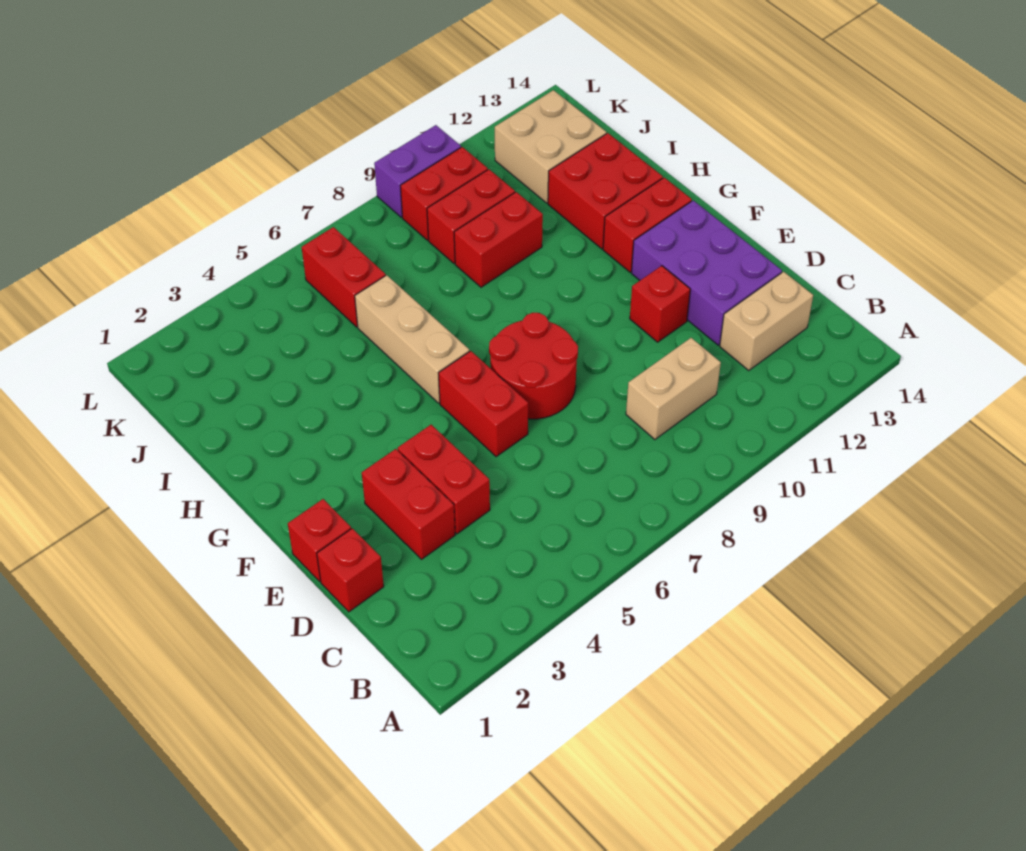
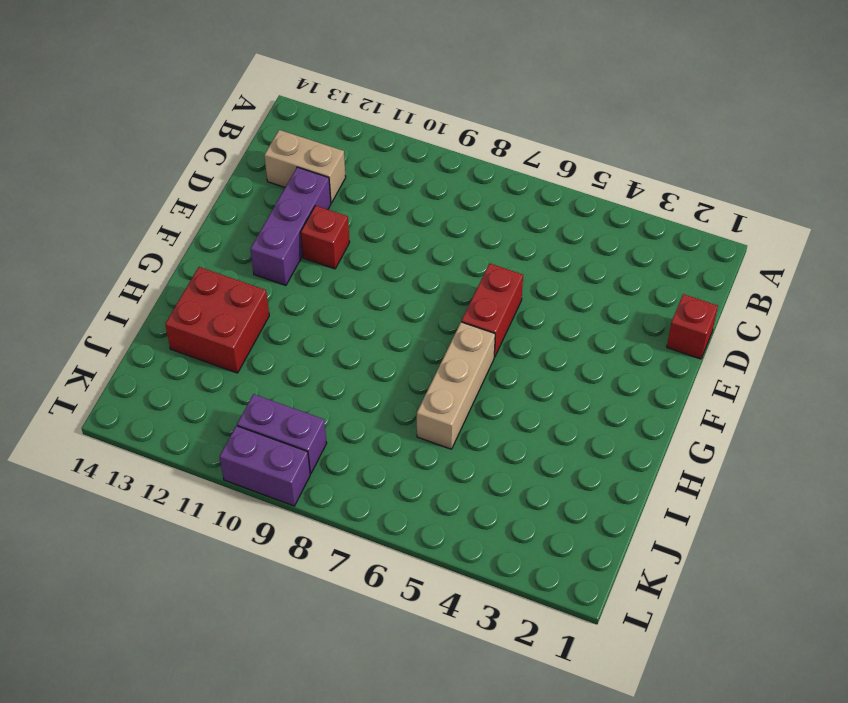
purple 1x3 brick [250,167,331,285] -> purple 2x3 brick [631,200,782,345]
purple 1x2 brick [237,394,327,474] -> red 1x2 brick [401,147,488,240]
none -> tan 1x2 brick [626,338,721,440]
none -> red 1x2 brick [362,449,455,559]
none -> red 1x2 brick [398,425,490,534]

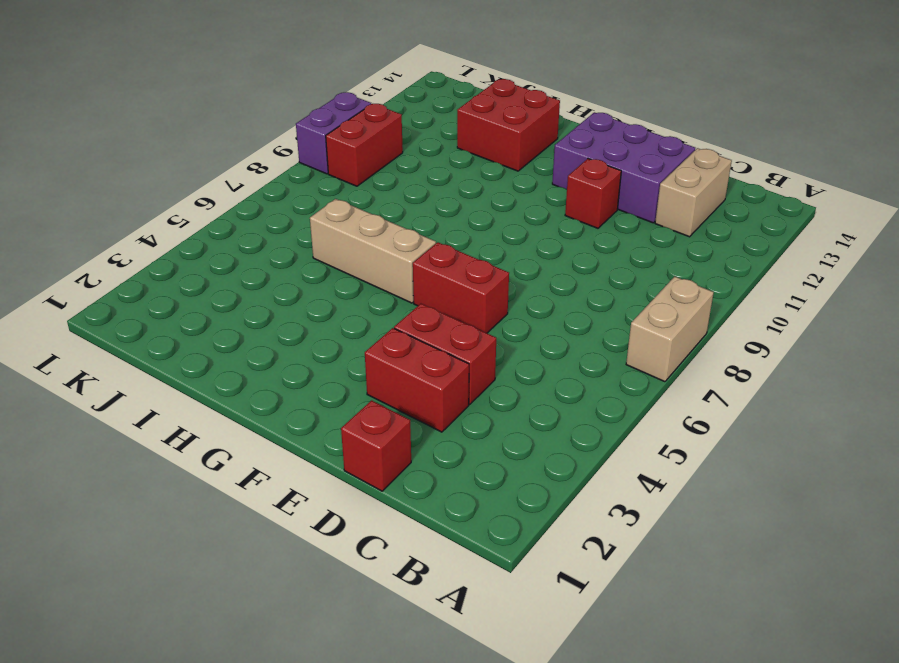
tan 1x2 brick [626,277,714,382] -> tan 1x2 brick moved to [626,338,721,440]
none -> red 1x1 brick [288,499,351,582]
none -> red 2x2 round brick [489,313,578,419]
none -> red 1x2 brick [603,178,692,272]

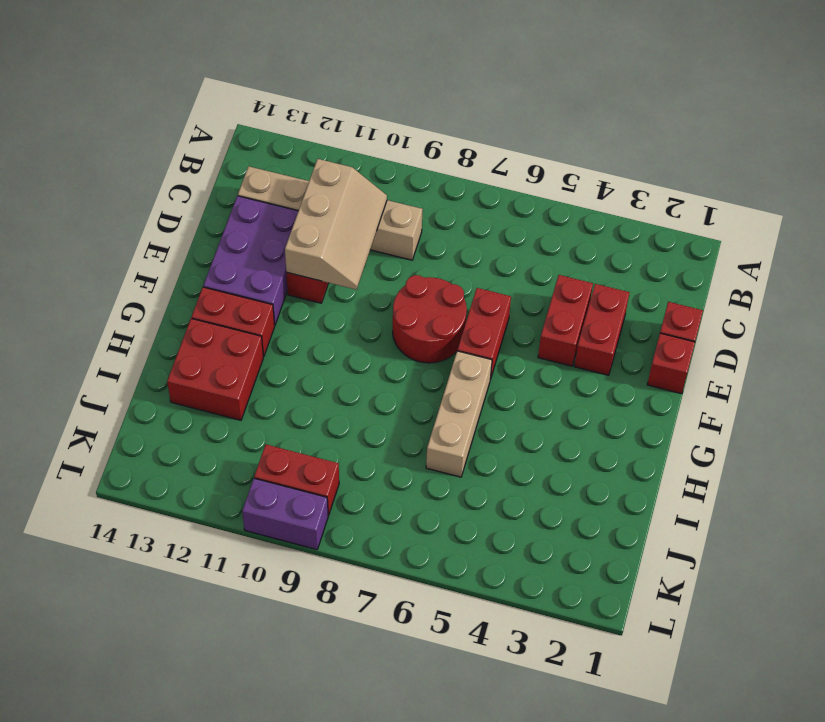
tan 2x3 slope [285,159,387,289] -> none
none -> red 1x2 brick [454,192,543,287]
none -> red 1x2 brick [302,227,386,327]
none -> red 1x2 brick [427,169,515,264]

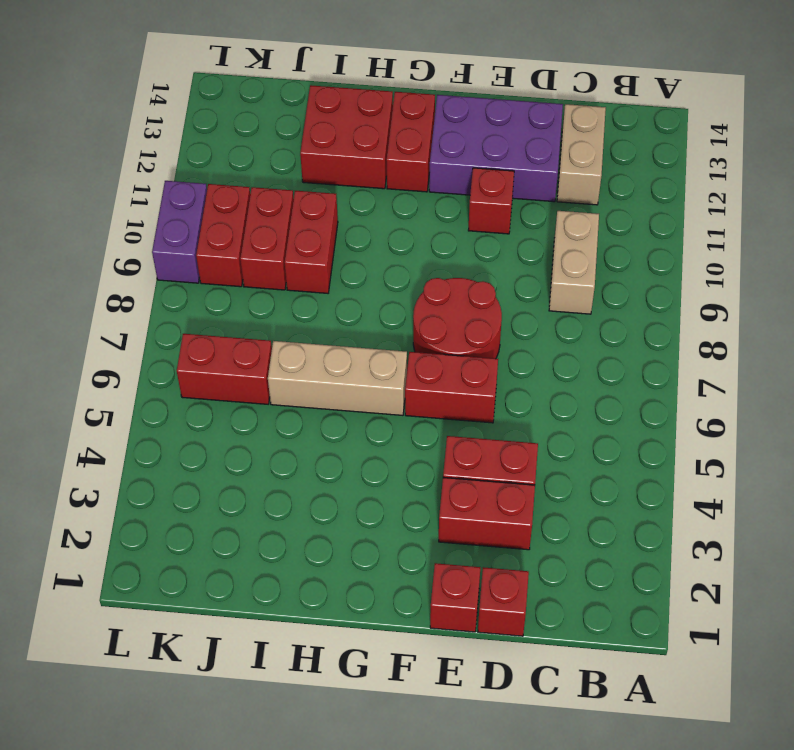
none -> tan 2x2 brick [495,90,606,203]

